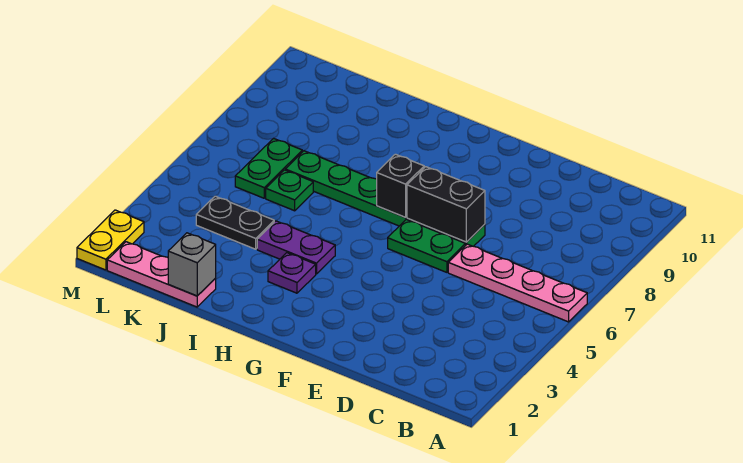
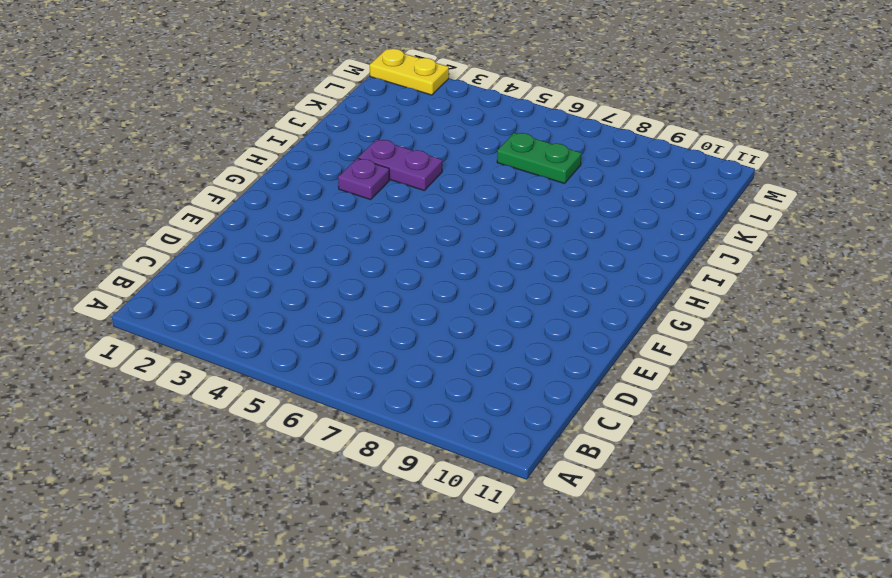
purple 1x2 plate [358,139,442,190] -> purple 1x2 plate turned to [257,221,335,274]
none -> pink 1x4 plate [448,244,587,322]
none -> green 1x2 plate [388,220,466,272]
none -> green 1x6 plate [285,151,485,246]

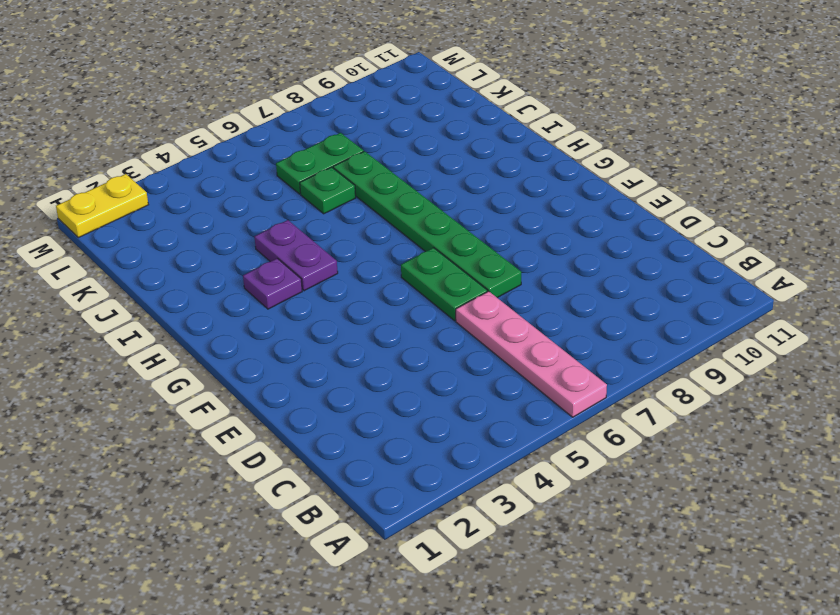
none -> pink 1x3 plate [107,242,216,307]
none -> black 1x2 plate [196,196,274,249]
none -> black 1x2 brick [407,167,485,242]

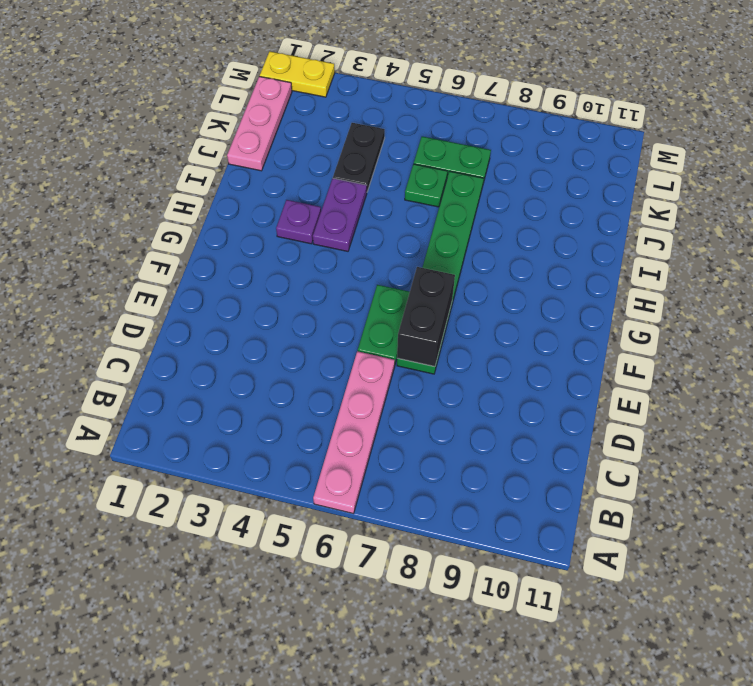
none -> black 1x1 brick [377,154,424,217]
none -> grey 1x1 brick [168,233,216,296]

